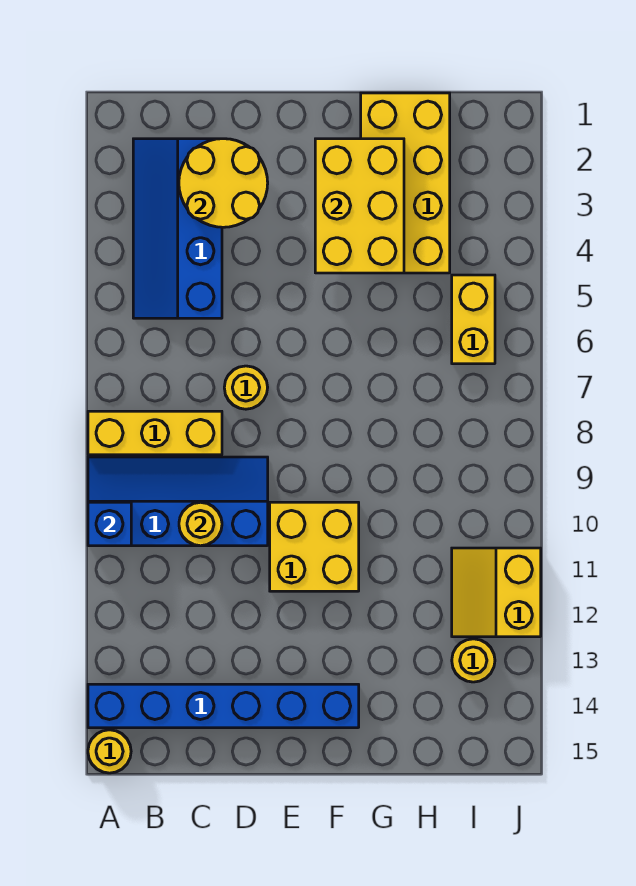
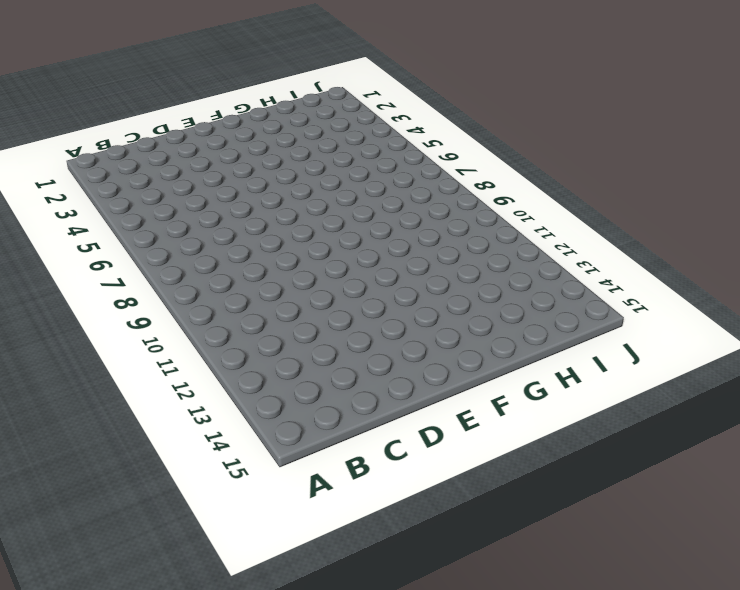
none -> yellow 1x3 brick [88,411,222,455]
none -> blue 2x4 slope [88,457,268,546]
none -> blue 1x6 brick [88,684,359,728]

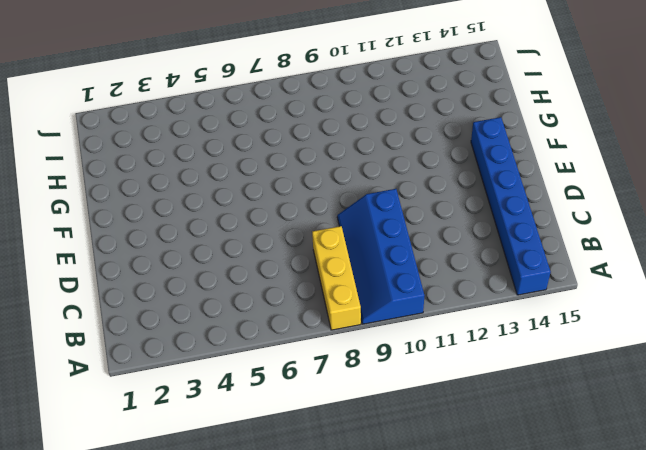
none -> yellow 1x1 round brick [88,730,131,773]
none -> blue 2x4 slope [133,139,222,318]
none -> yellow 1x1 round brick [224,366,268,409]

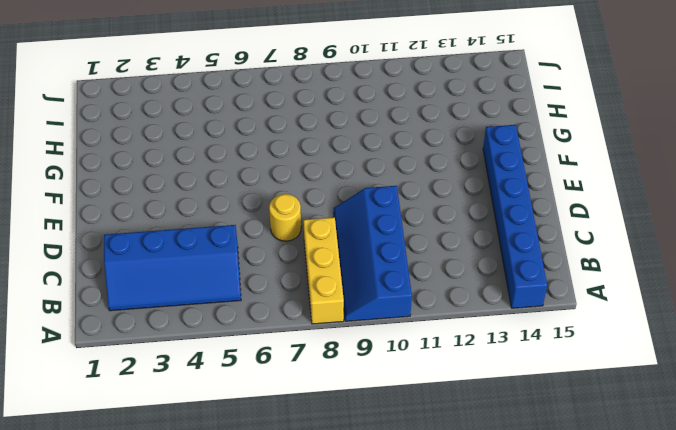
none -> yellow 1x1 round brick [88,730,131,773]
none -> yellow 2x2 brick [270,502,359,591]
none -> yellow 2x4 brick [361,93,450,273]

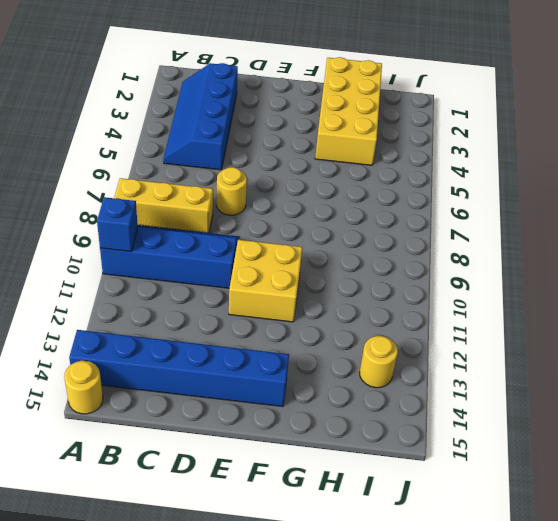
none -> yellow 1x2 brick [452,275,495,364]
none -> yellow 2x2 slope [452,548,541,637]
none -> yellow 2x2 round brick [179,139,268,227]

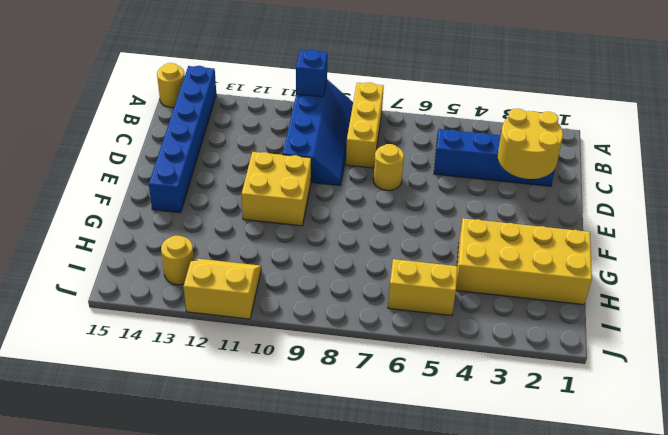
none -> yellow 1x1 round brick [179,502,222,546]
none -> yellow 2x3 brick [315,139,404,273]

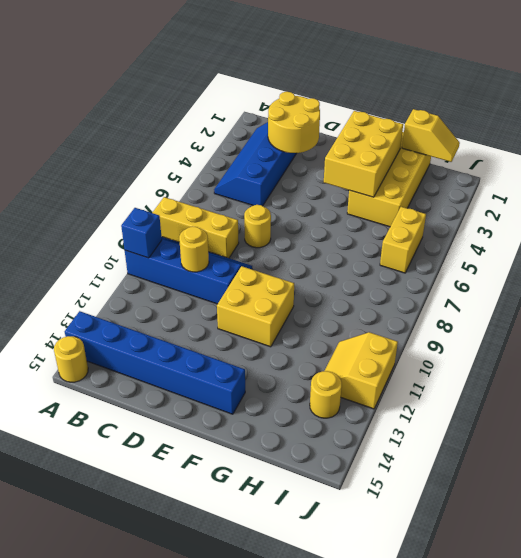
yellow 1x2 slope [402,109,460,162] -> none

